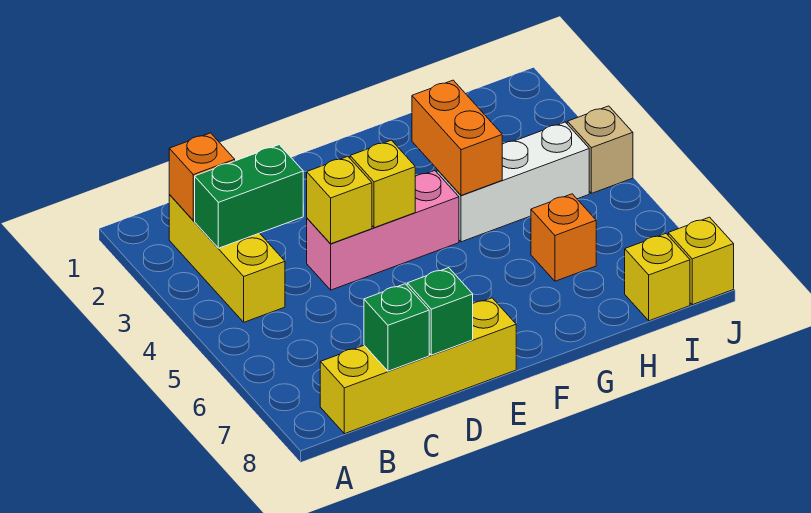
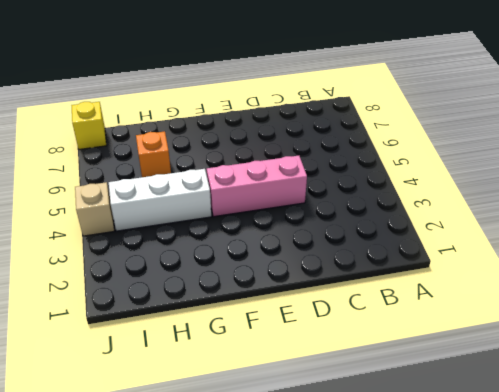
none -> yellow 1x3 brick [169,195,285,322]
none -> yellow 1x4 brick [320,298,516,434]
none -> yellow 1x1 brick [625,234,690,321]

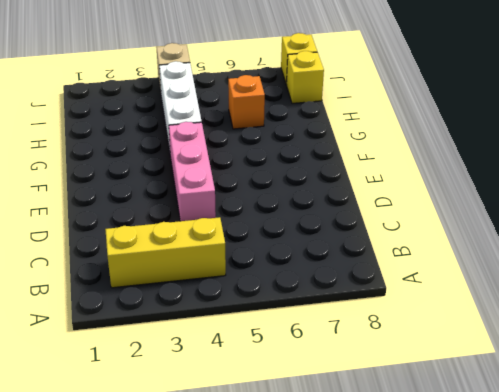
none -> yellow 1x4 brick [320,298,516,434]
none -> orange 1x1 brick [169,133,235,220]
none -> green 1x2 brick [195,145,303,248]

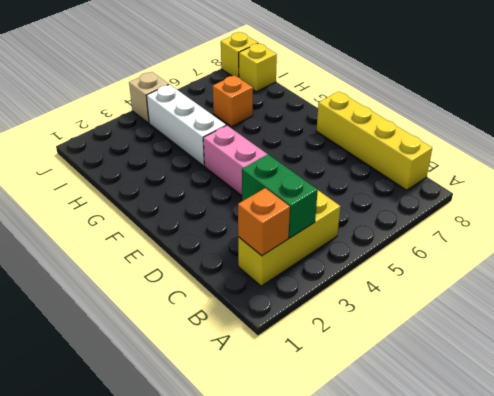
none -> green 1x1 brick [364,284,429,371]
none -> yellow 1x1 brick [307,156,372,244]
none -> green 1x1 brick [407,268,473,355]

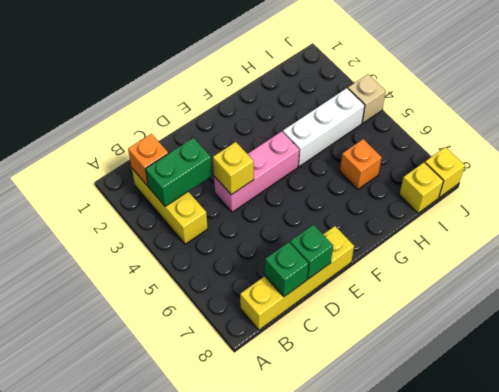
none -> yellow 1x1 brick [350,140,415,228]
none -> orange 1x2 brick [412,80,502,195]

